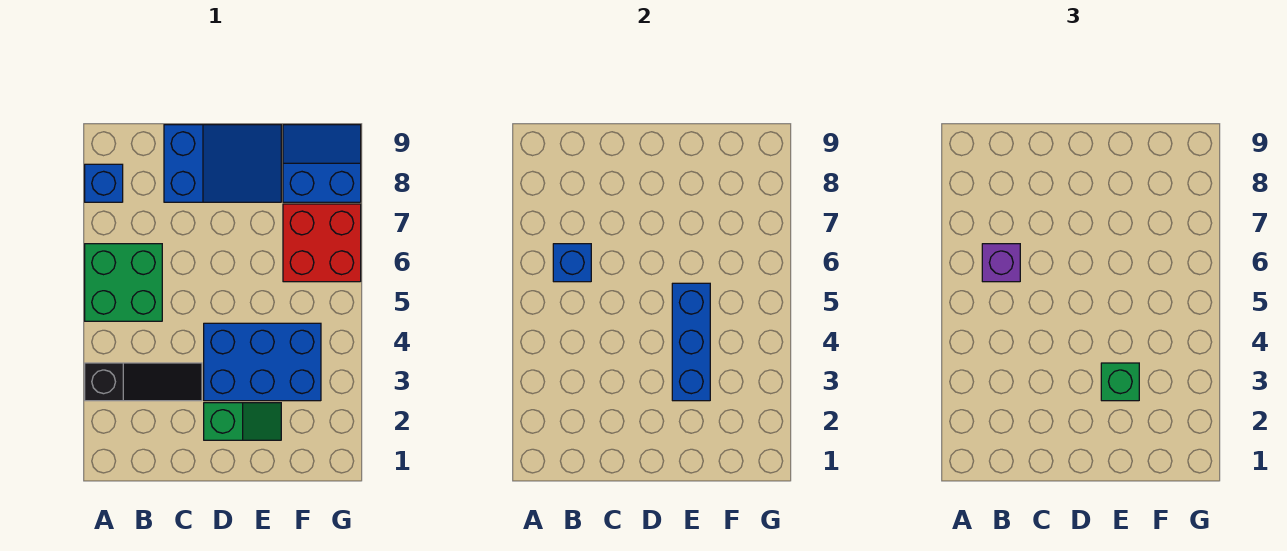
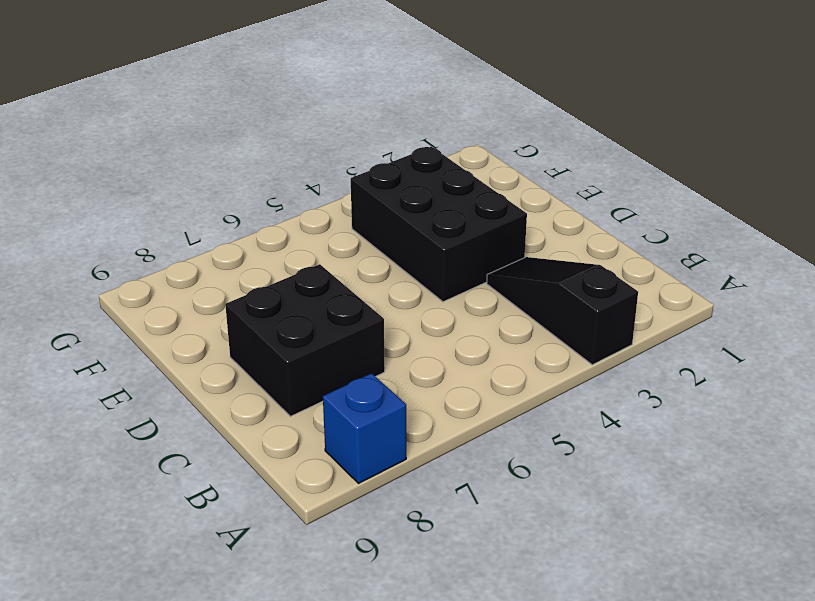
black 2x2 brick [225,264,385,416] -> blue 2x3 slope [164,125,281,202]
black 2x3 brick [351,147,527,302] -> blue 2x3 brick [204,323,321,401]
none -> green 2x2 brick [85,244,162,321]
none -> green 1x2 slope [204,403,281,440]
none -> red 2x2 brick [283,204,361,282]

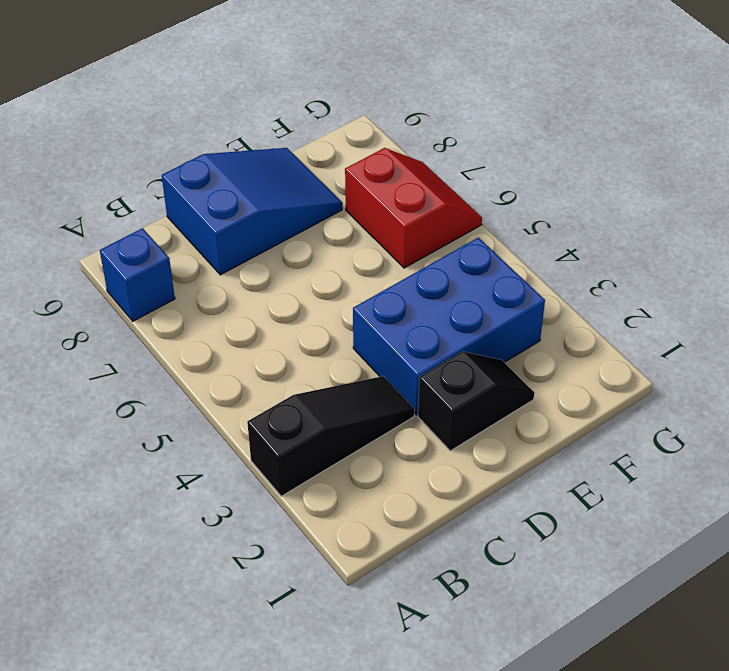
black 1x2 slope [418,351,534,451] -> green 1x2 slope [204,403,281,440]
red 2x2 slope [345,148,482,268] -> red 2x2 brick [283,204,361,282]
none -> green 2x2 brick [85,244,162,321]
none -> blue 2x2 slope [283,125,361,202]
none -> blue 1x1 brick [553,244,591,282]

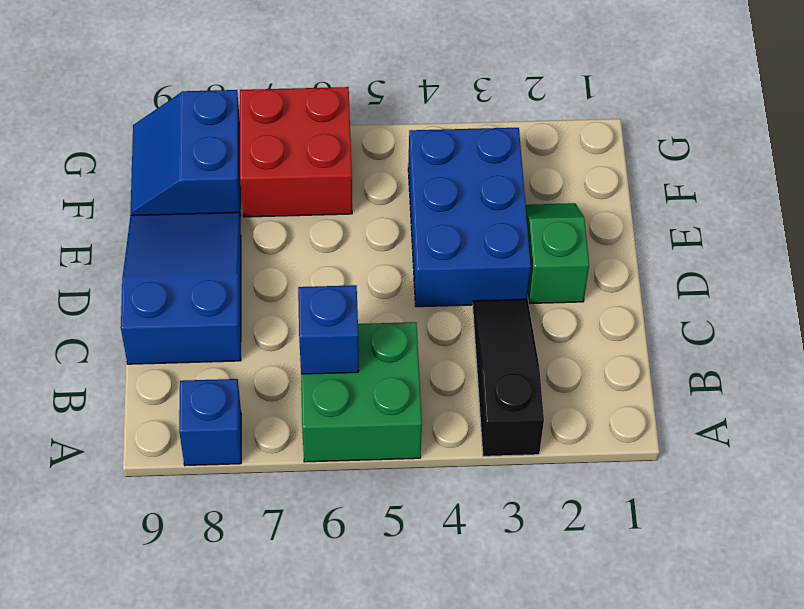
none -> blue 1x3 brick [672,283,710,401]
none -> purple 1x1 brick [982,244,1020,282]
none -> green 1x1 brick [1101,363,1139,401]

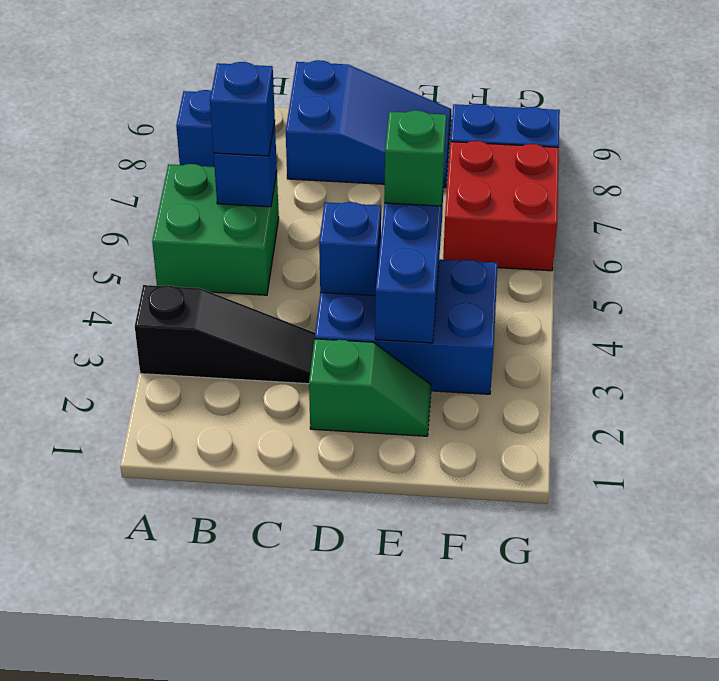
blue 1x1 brick [210,62,275,156] -> purple 1x1 brick [982,244,1020,282]
blue 1x1 brick [319,202,381,296] -> none
green 1x1 brick [384,110,446,206] -> green 1x1 brick moved to [1101,363,1139,401]

